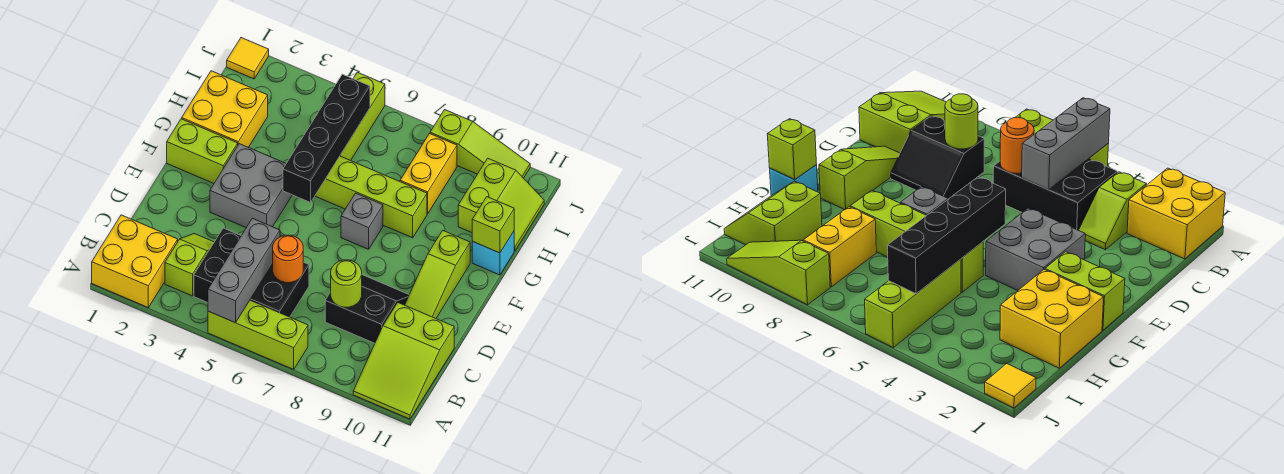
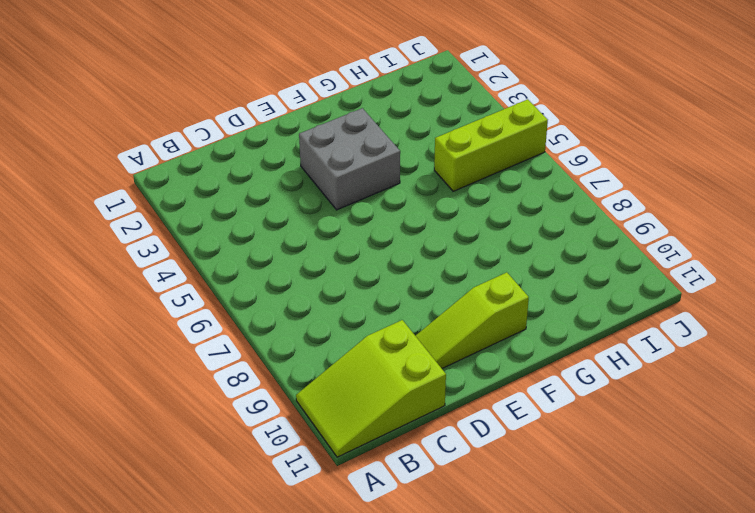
none -> yellow 2x2 brick [92,215,178,307]
none -> lime 1x3 brick [208,300,308,369]
none -> lime 1x2 slope [165,234,214,296]

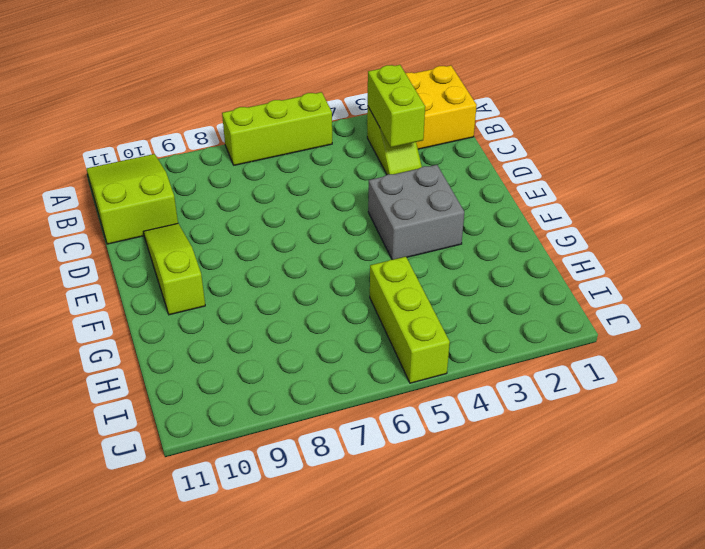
lime 1x2 brick [368,65,425,147] -> lime 1x2 brick turned to [167,119,238,183]
none -> black 2x3 brick [194,228,309,317]
none -> black 2x2 slope [325,275,409,343]
none -> grey 1x1 brick [341,193,383,249]

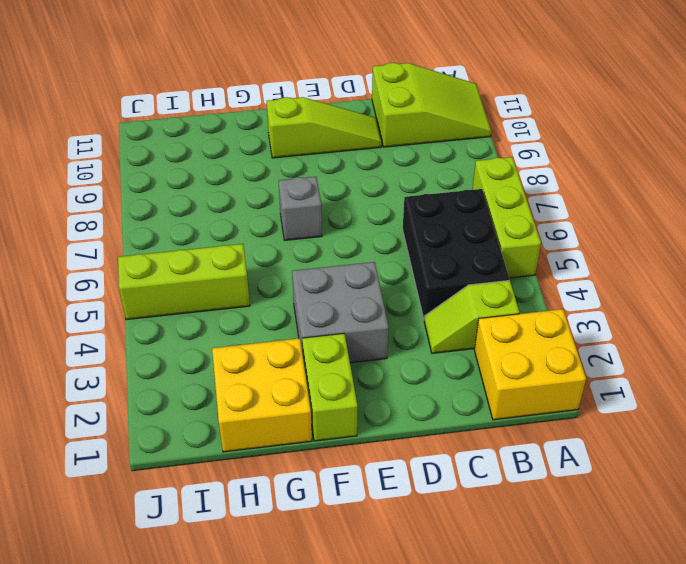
none -> black 2x2 slope [325,275,409,343]
none -> lime 1x4 brick [315,156,427,238]
none -> cyan 1x1 brick [472,231,514,275]

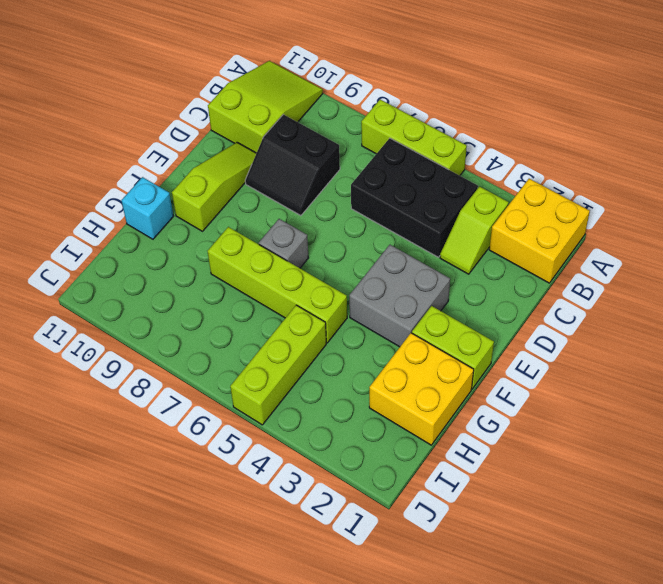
none -> yellow 1x2 brick [400,134,457,214]
none -> lime 2x2 slope [458,158,544,251]
none -> yellow 1x1 tile [227,38,269,79]

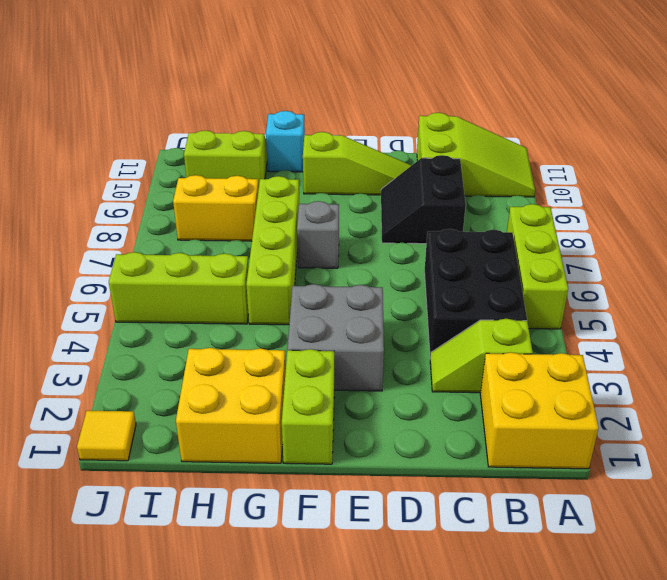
none -> lime 1x3 slope [430,110,530,178]
none -> grey 1x3 brick [208,218,280,323]
none -> orange 1x1 round brick [273,235,303,283]

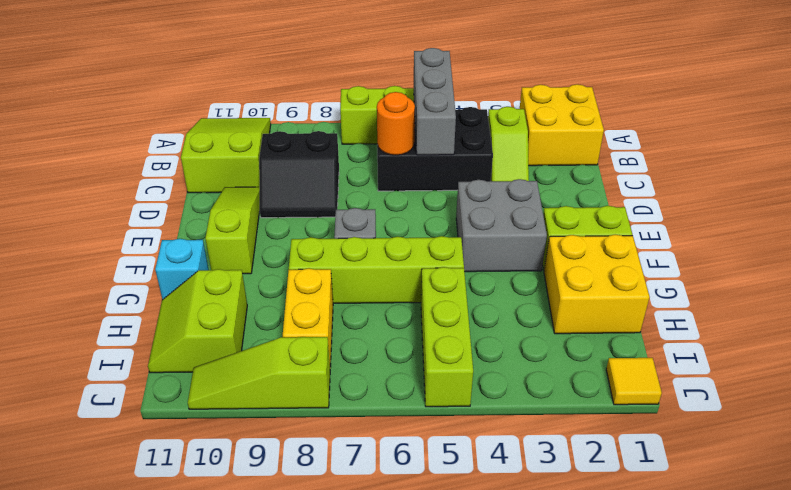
none -> lime 1x1 round brick [331,260,362,307]
none -> black 1x4 brick [283,74,370,203]
none -> lime 1x1 brick [472,197,514,253]

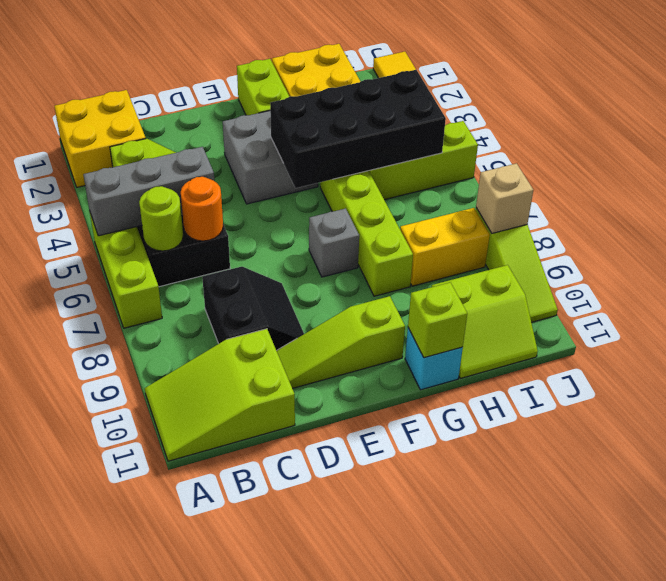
lime 1x1 round brick [139,186,183,251] -> lime 1x1 round brick moved to [331,260,362,307]
black 2x4 brick [270,70,446,188] -> black 1x4 brick [283,74,370,203]
tan 1x1 brick [476,163,533,233] -> none

